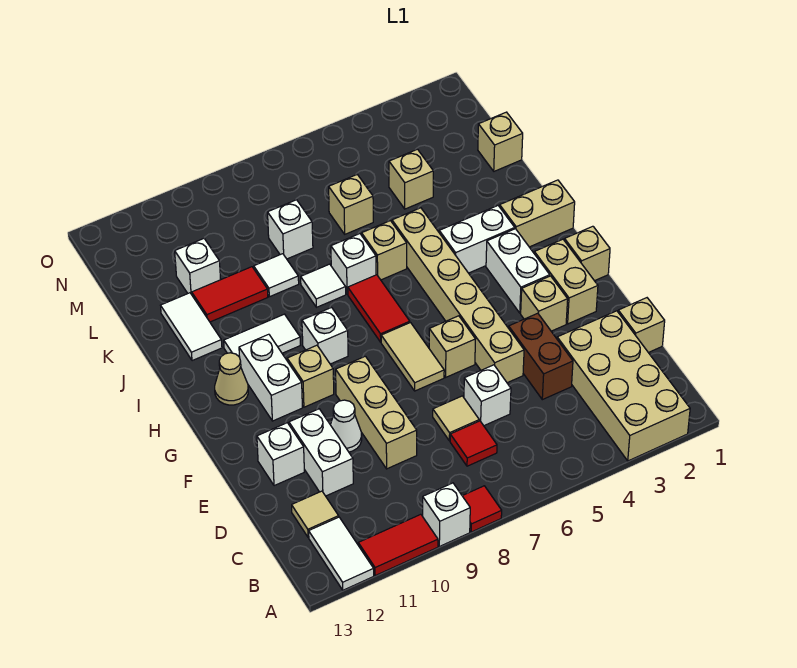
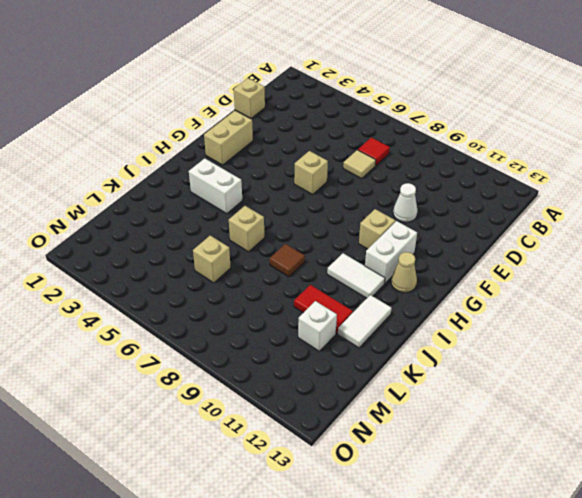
brown 1x1 tile [269,244,305,277] -> white 1x1 tile [301,264,346,307]
none -> tan 2x4 brick [557,311,690,461]
none -> red 1x1 tile [463,486,502,532]
none -> white 1x1 brick [423,483,470,546]
none -> red 1x2 tile [358,514,438,576]

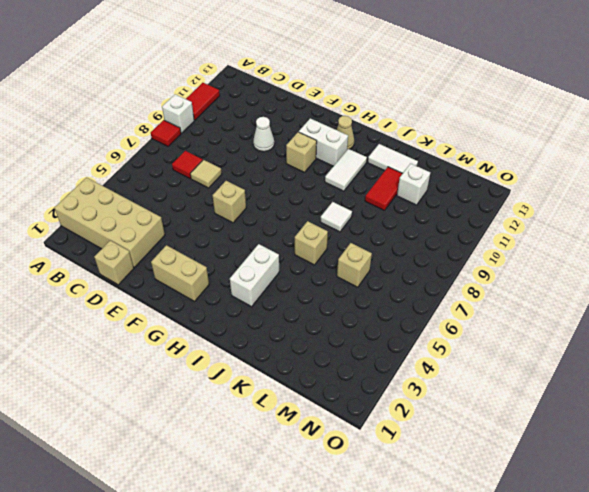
none -> white 1x2 tile [309,517,374,590]
none -> tan 1x1 tile [292,491,339,537]
none -> brown 1x2 brick [509,313,573,400]
none -> white 1x1 brick [464,365,511,426]

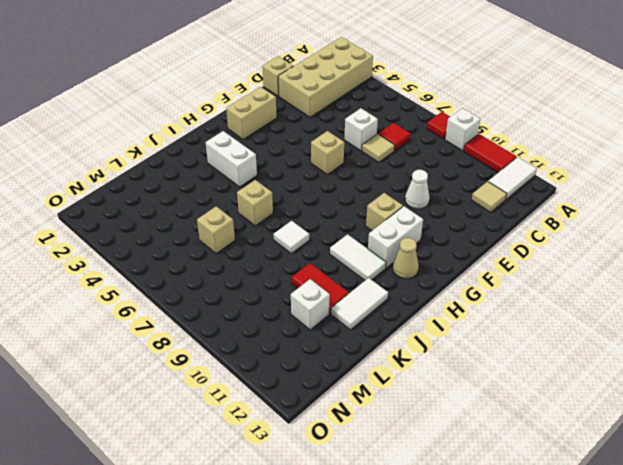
none -> brown 1x2 brick [509,313,573,400]
none -> tan 1x3 brick [336,356,417,469]
none -> white 1x2 brick [289,409,353,496]
none -> tan 1x6 brick [392,208,524,383]

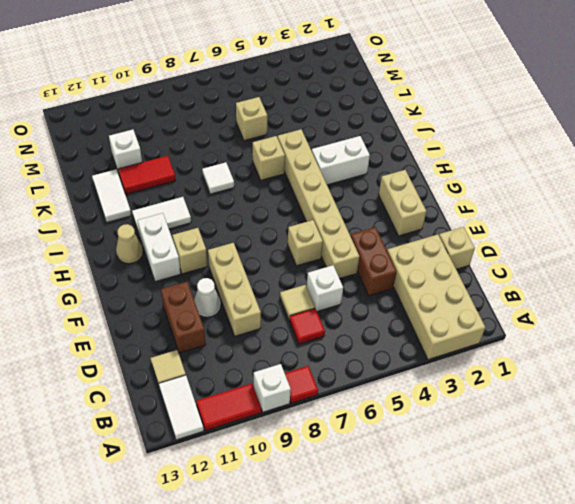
brown 1x2 brick [161,282,206,353] -> white 1x2 brick [289,409,353,496]
none -> white 1x1 brick [257,423,304,486]
none -> tan 1x1 brick [521,276,568,331]
none -> tan 1x2 tile [381,323,444,391]
none -> tan 1x1 brick [564,226,610,281]

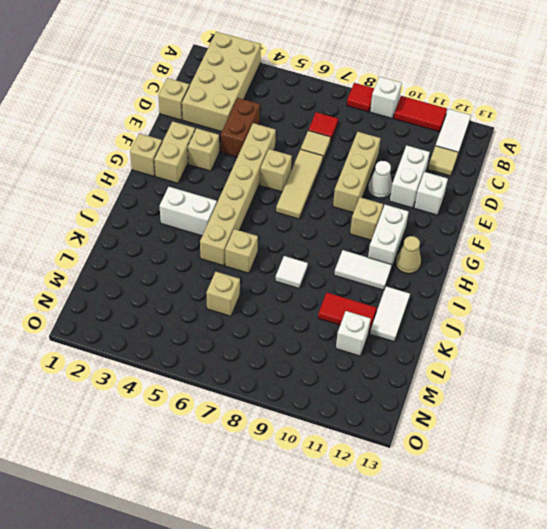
tan 1x3 tile [276,149,323,219] -> tan 1x2 tile [381,323,444,391]
none -> white 1x1 brick [464,365,511,426]
none -> white 1x2 brick [486,229,550,313]
none -> red 1x2 tile [348,275,410,342]
none -> white 1x1 brick [302,308,348,364]

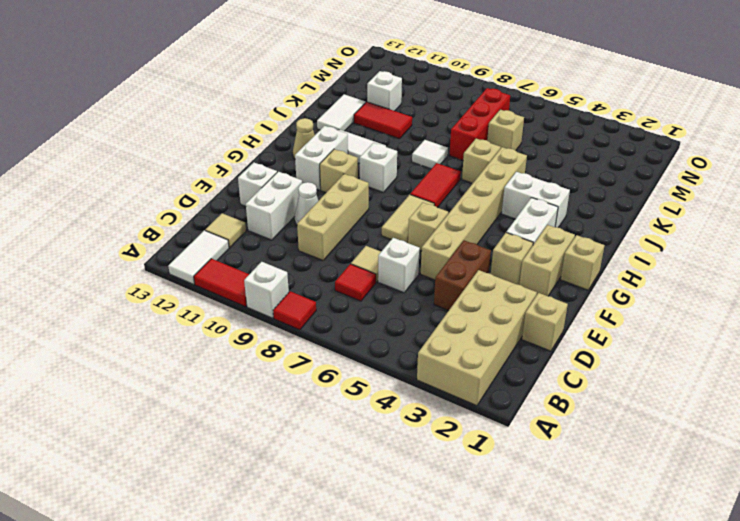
red 1x3 brick [449,88,510,160] -> none
none -> tan 1x2 brick [500,180,575,247]
none -> white 1x1 brick [331,234,376,294]
none -> white 1x1 tile [254,254,299,297]
none -> tan 1x1 brick [478,112,523,171]

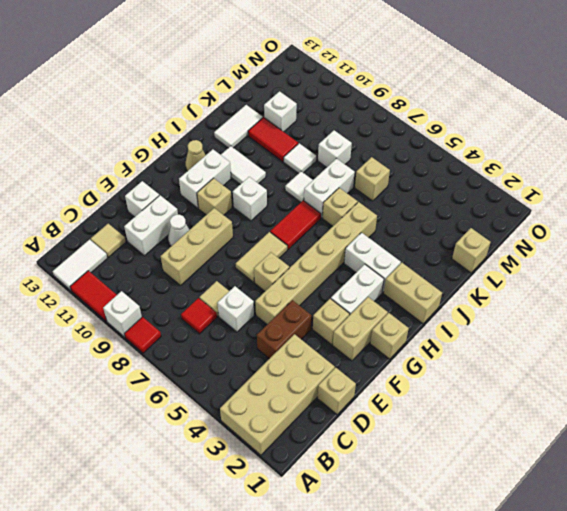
white 1x2 brick [304,158,355,218] -> white 1x1 brick [331,234,376,294]
none -> tan 1x1 brick [389,149,433,209]

